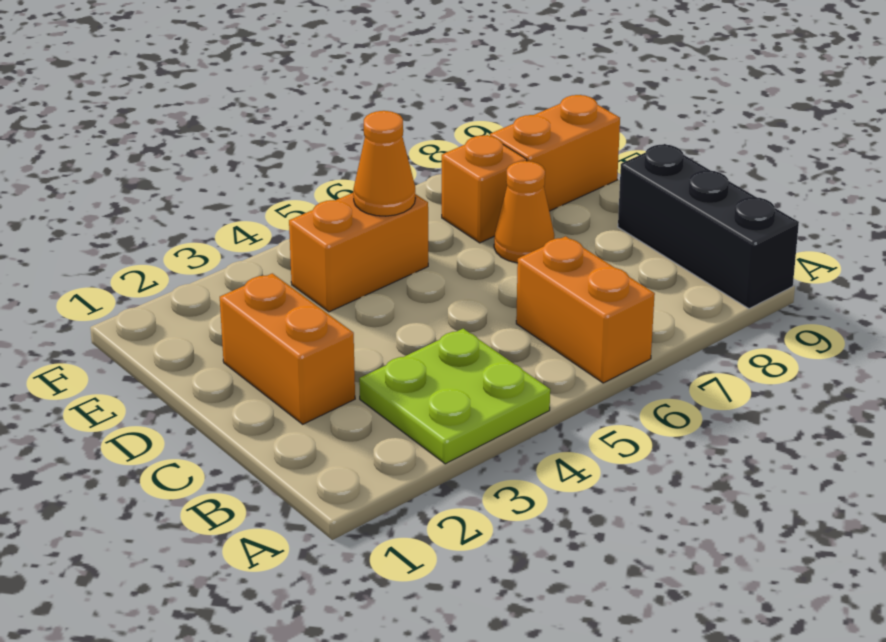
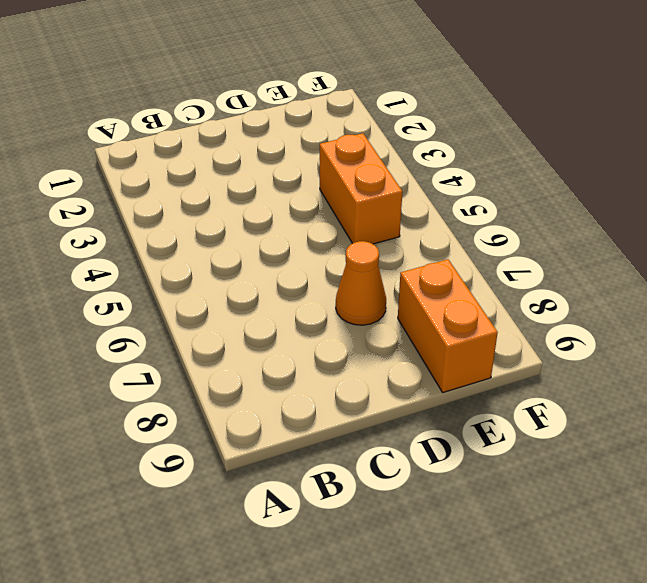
none -> lime 2x2 plate [359,329,550,464]
none -> orange 1x2 brick [516,236,655,383]

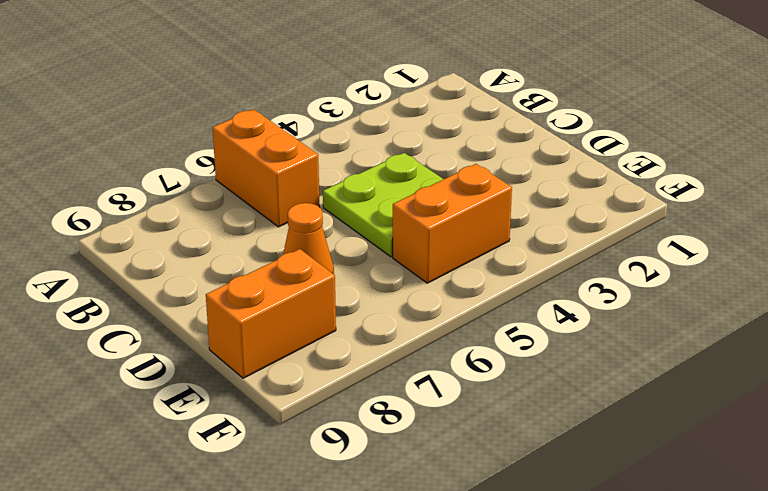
lime 2x2 plate [323,153,443,257] -> lime 2x2 plate moved to [359,329,550,464]
none -> black 1x3 brick [618,144,799,309]
none -> orange 1x2 brick [220,273,355,424]

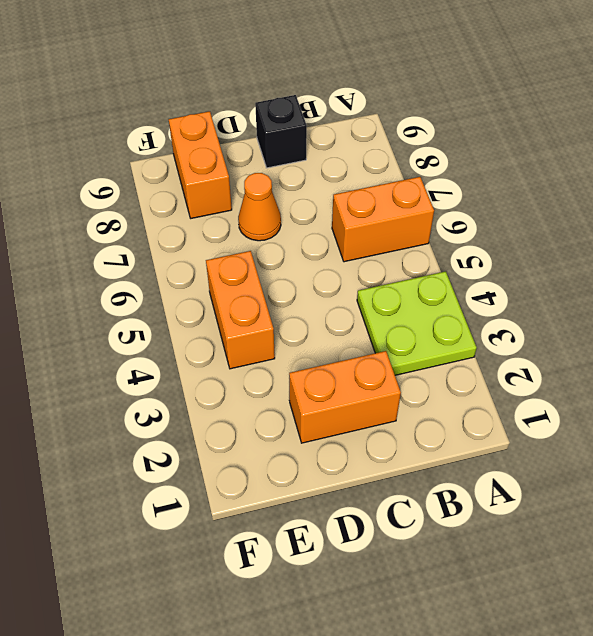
black 1x1 brick [255,95,307,168] -> black 1x3 brick [618,144,799,309]
none -> orange 1x1 brick [442,135,527,243]
none -> orange 1x1 cone [353,111,415,216]

